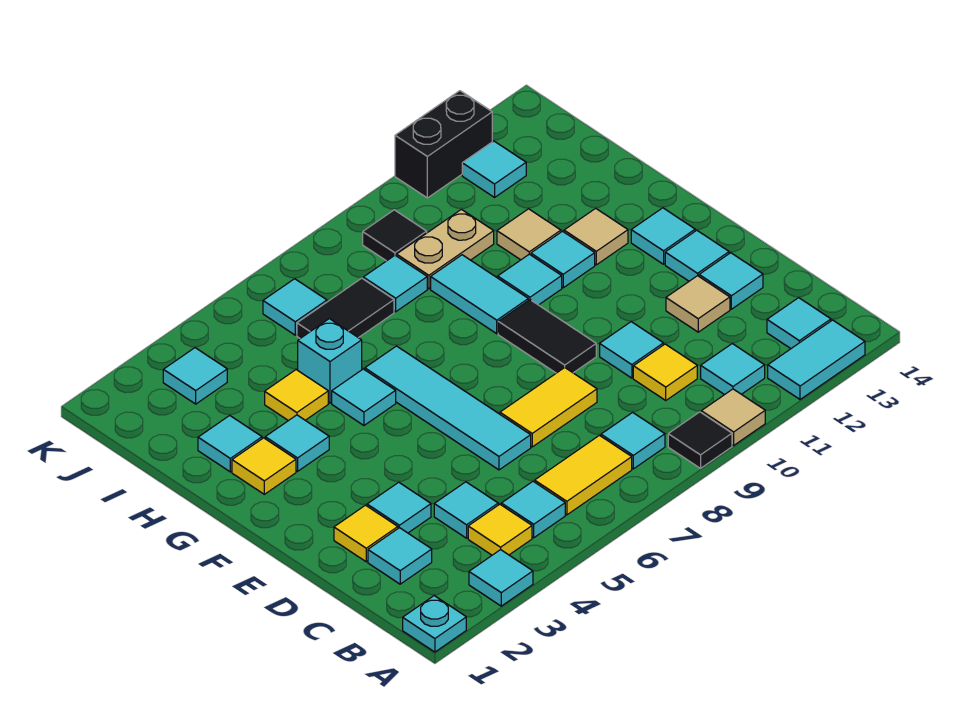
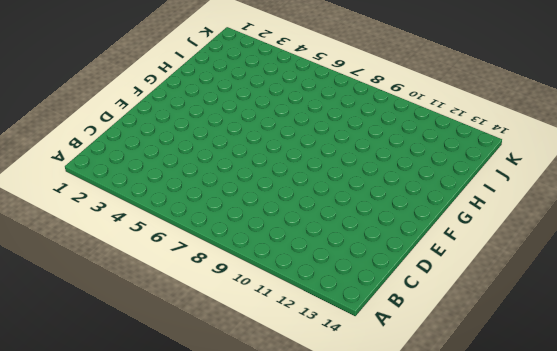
none -> cyan 1x1 plate [403,596,466,652]
none -> cyan 1x1 tile [469,550,533,606]
none -> black 1x1 tile [668,412,732,468]
none -> tan 1x1 tile [701,389,765,445]

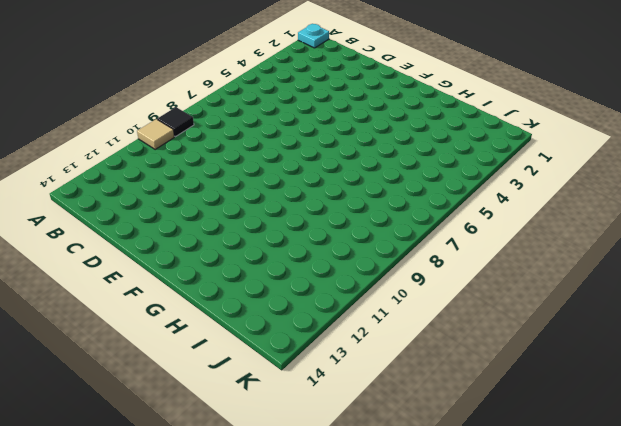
none -> cyan 1x1 tile [469,550,533,606]
none -> cyan 1x2 tile [768,320,865,399]
none -> yellow 1x1 tile [468,504,532,555]
none -> cyan 1x1 tile [501,481,565,538]

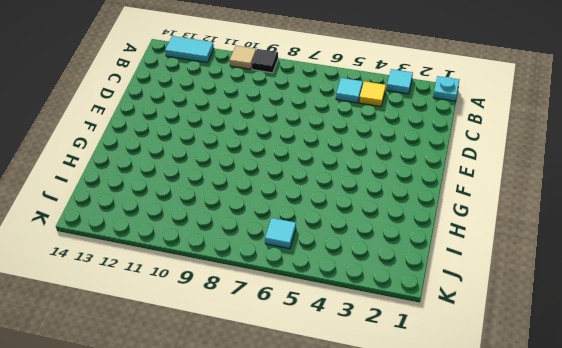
none -> yellow 1x2 tile [535,435,632,515]
none -> cyan 1x1 tile [601,412,665,469]
none -> cyan 1x1 tile [701,344,765,395]
none -> cyan 1x1 tile [767,298,831,348]

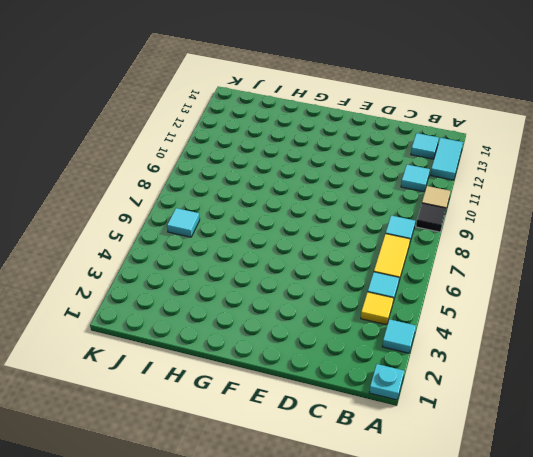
none -> cyan 1x1 tile [368,528,432,584]
none -> cyan 1x1 tile [434,482,498,538]
none -> yellow 1x1 tile [633,344,697,400]
none -> yellow 1x1 tile [334,505,398,562]

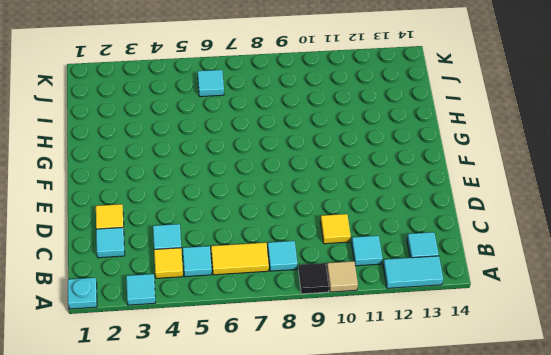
none -> cyan 1x1 tile [367,482,431,533]
none -> cyan 1x4 tile [365,346,531,470]
none -> yellow 1x2 tile [500,368,597,447]
none -> cyan 1x1 tile [600,322,663,378]

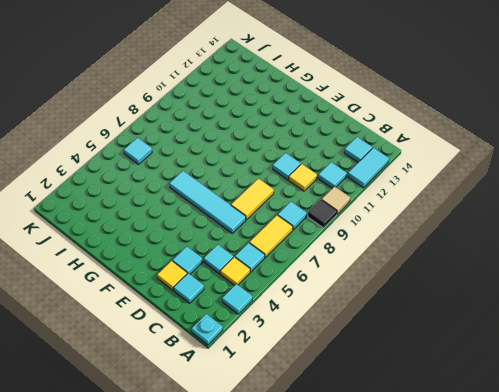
none -> tan 1x1 tile [666,276,730,332]
none -> cyan 1x1 tile [699,253,763,309]
none -> black 1x2 tile [498,300,596,373]
none -> cyan 1x1 tile [665,230,729,281]

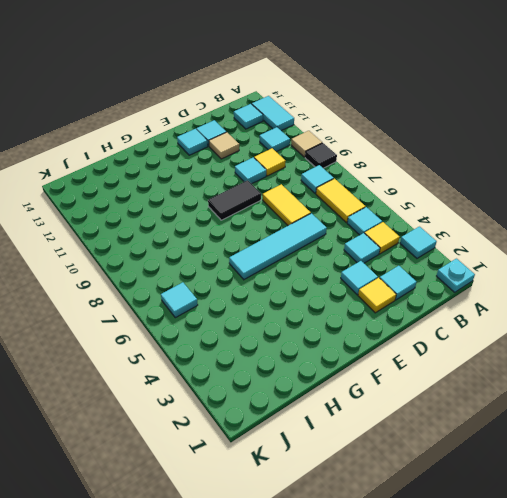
none -> cyan 1x1 tile [631,208,695,264]
none -> yellow 1x1 tile [232,438,296,494]
none -> cyan 1x1 tile [265,415,329,471]
none -> cyan 1x1 tile [332,369,396,425]

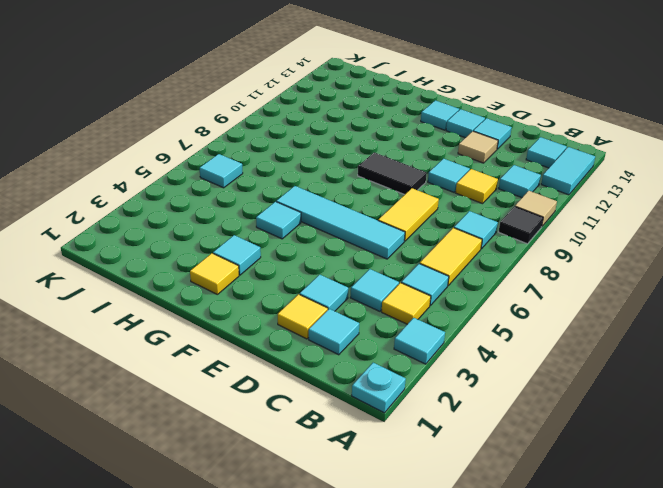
none -> cyan 1x2 tile [431,255,528,334]
none -> cyan 1x1 tile [498,254,562,305]
none -> cyan 1x1 tile [531,231,595,288]
none -> tan 1x1 tile [564,208,628,265]

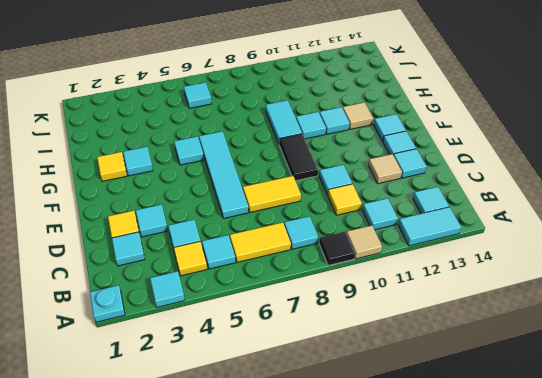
none -> cyan 1x1 tile [198,416,262,472]
none -> yellow 1x1 tile [265,370,328,421]
none -> cyan 1x1 brick [298,319,362,403]
none -> tan 1x1 tile [497,209,561,260]

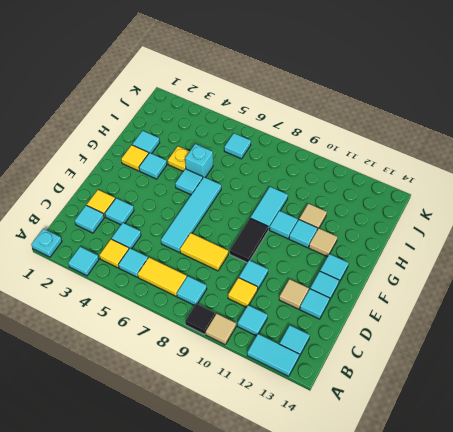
yellow 1x1 plate [168,146,190,171] -> yellow 1x1 tile [265,370,328,421]
none -> black 1x2 tile [297,278,394,338]
none -> cyan 1x1 tile [363,255,427,312]
none -> tan 1x2 plate [397,209,494,289]
none -> cyan 1x1 tile [163,348,227,404]

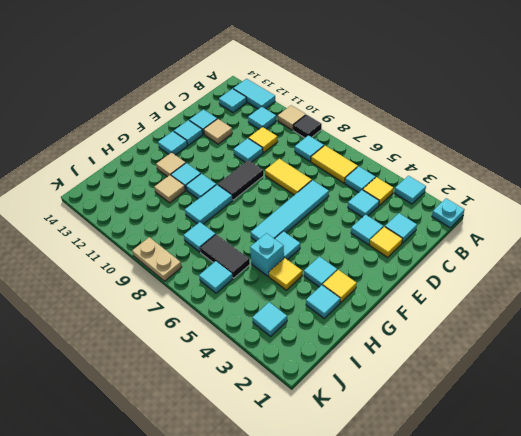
tan 1x2 plate [132,237,182,281] -> tan 1x2 plate moved to [397,209,494,289]
none -> black 1x1 tile [363,210,427,261]
none -> cyan 1x1 tile [462,141,526,197]
none -> black 1x2 brick [395,91,492,198]

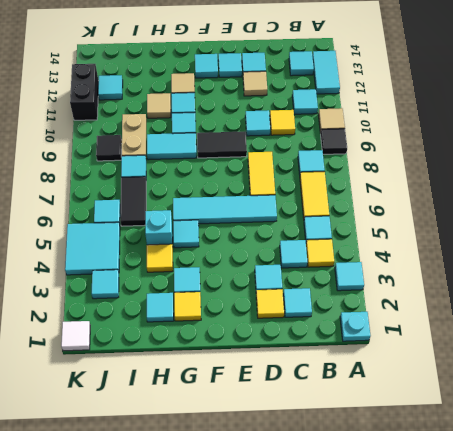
cyan 2x2 tile [65,222,120,275] -> none
white 1x1 tile [61,321,90,351] -> none

